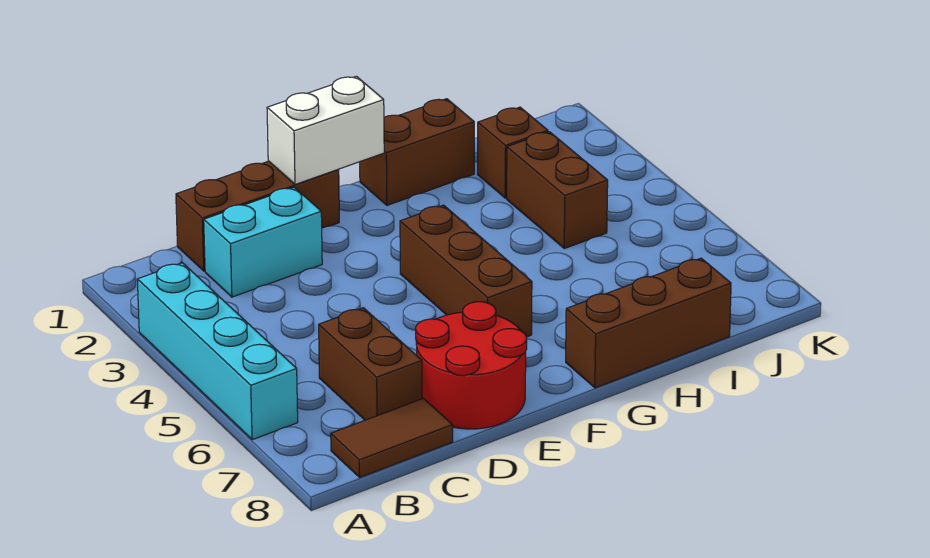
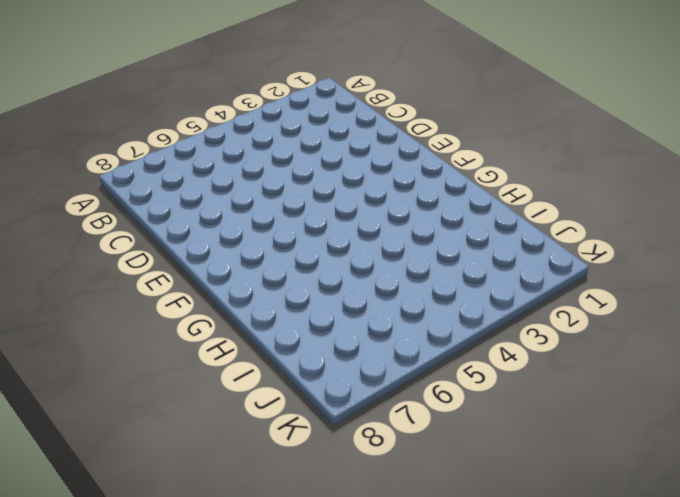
none -> cyan 1x4 brick [137,263,298,440]
none -> brown 1x2 tile [331,399,453,477]
none -> brown 1x3 brick [176,161,339,271]

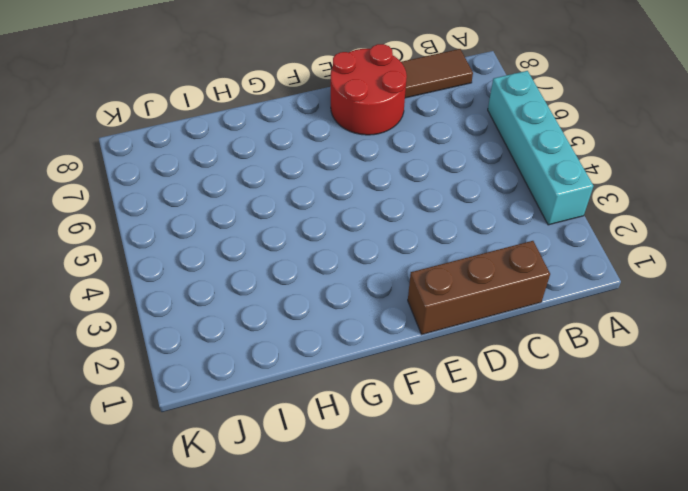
none -> cyan 1x2 brick [204,187,322,297]
none -> brown 1x2 brick [319,308,422,420]
none -> brown 1x3 brick [400,205,532,337]

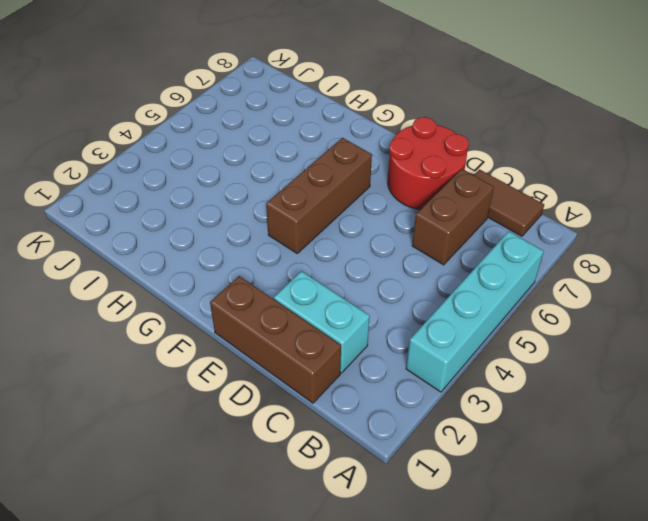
none -> brown 1x2 brick [360,99,474,205]
none -> brown 1x3 brick [566,258,731,388]
none -> brown 1x1 brick [478,107,548,198]

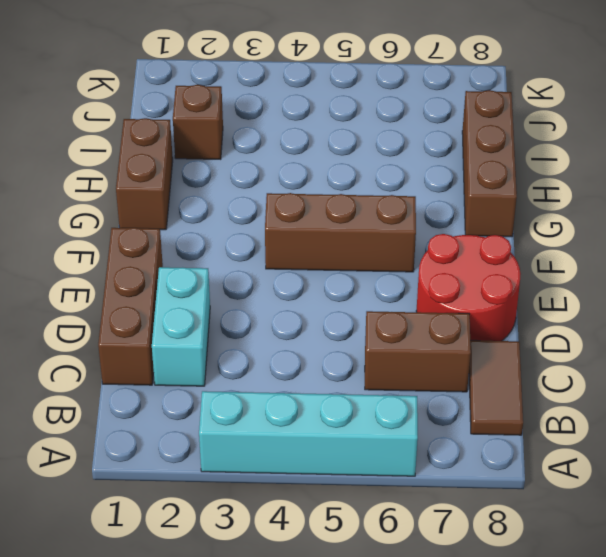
none -> brown 1x2 brick [507,132,608,249]
none -> white 1x2 brick [267,76,384,185]

